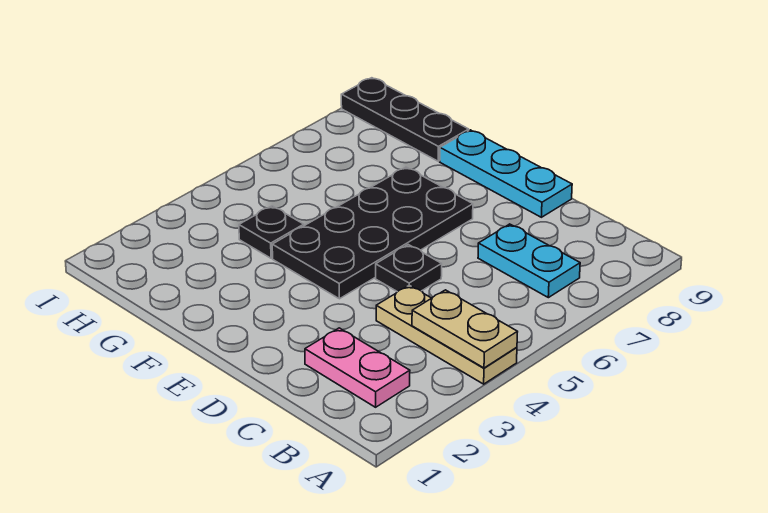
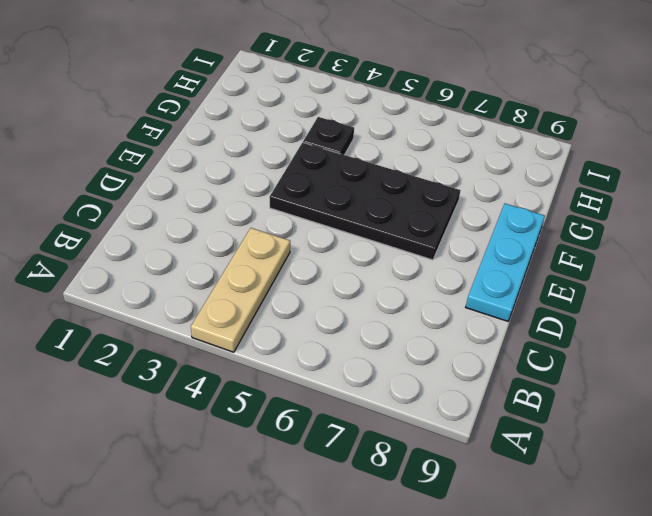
none -> pink 1x2 plate [305,328,410,407]
none -> cyan 1x2 plate [478,224,580,298]

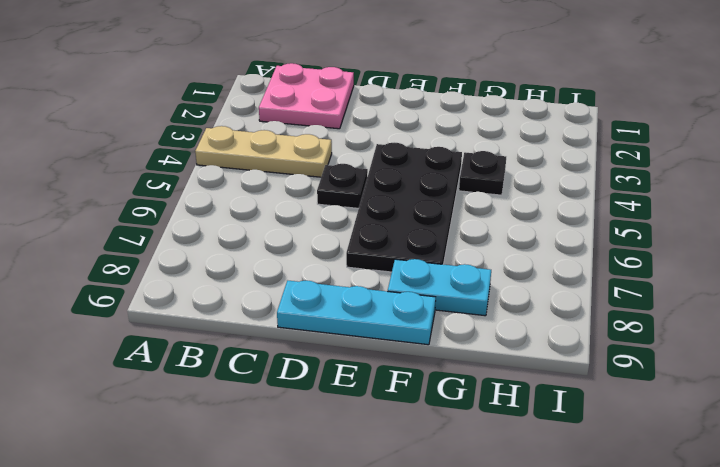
pink 2x2 plate [259,63,354,129] -> pink 1x2 plate [305,328,410,407]
cyan 1x2 plate [388,259,491,316] -> cyan 1x2 plate moved to [478,224,580,298]
none -> black 1x3 plate [341,78,469,161]
none -> tan 1x2 plate [412,290,517,368]

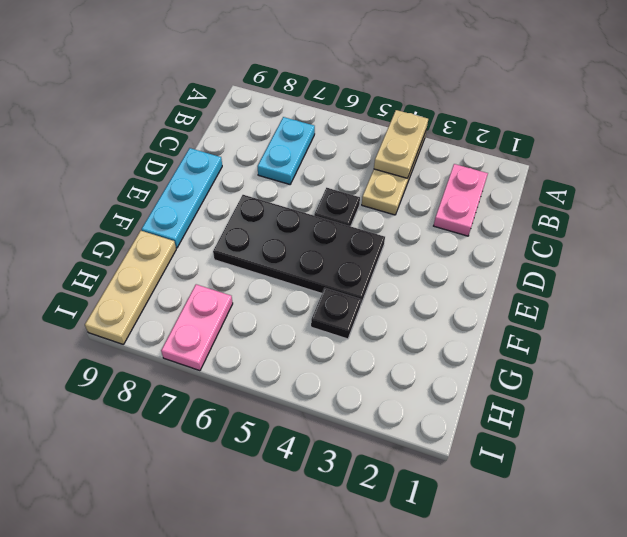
tan 1x3 plate [85,231,176,344] -> black 1x3 plate [341,78,469,161]
pink 1x2 plate [161,284,233,371] -> none

